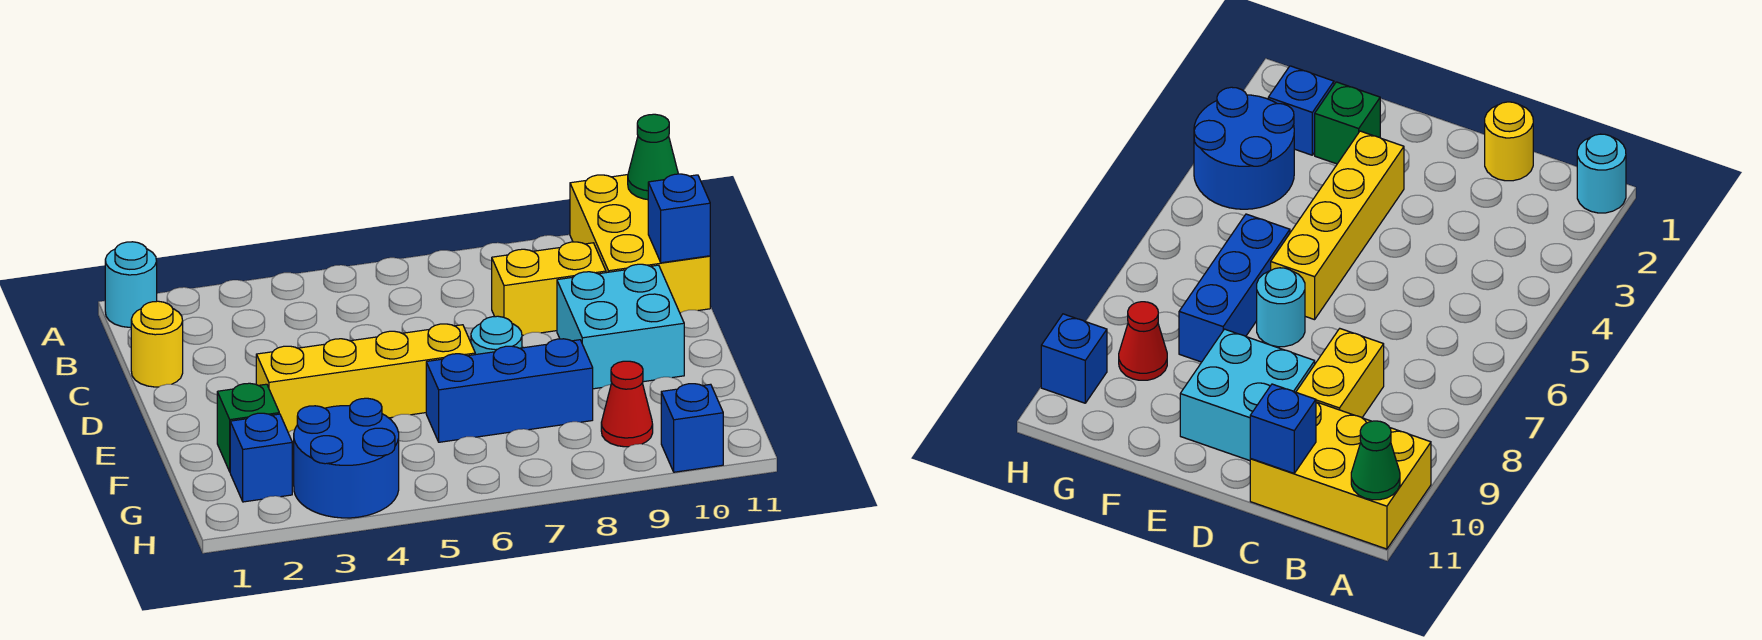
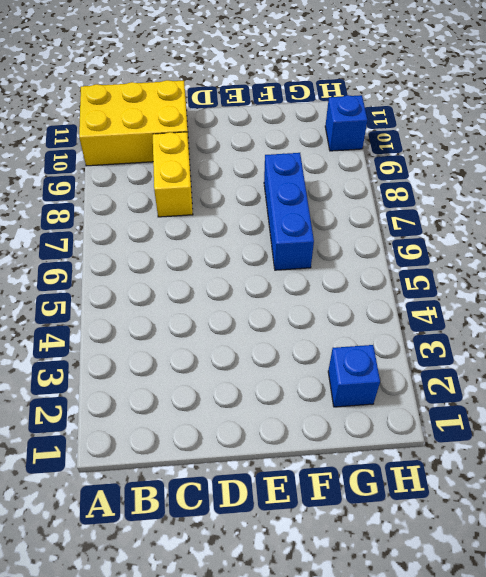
none -> cyan 1x1 round brick [105,242,157,327]
none -> yellow 1x1 round brick [131,301,183,387]
none -> cyan 2x2 brick [557,264,684,389]

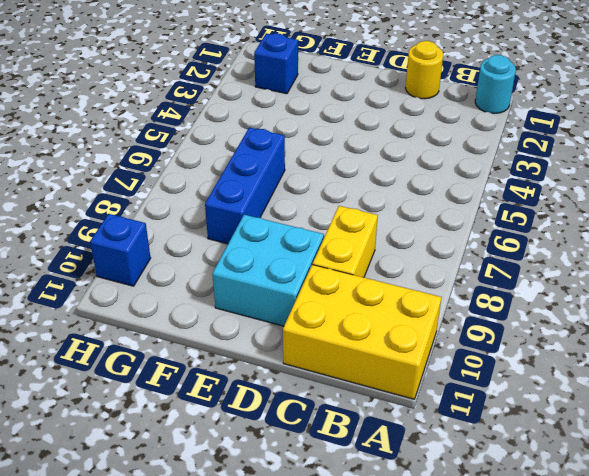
none -> yellow 1x4 brick [256,324,475,432]
none -> cyan 1x1 round brick [471,316,522,355]
none -> green 1x1 brick [217,383,279,471]

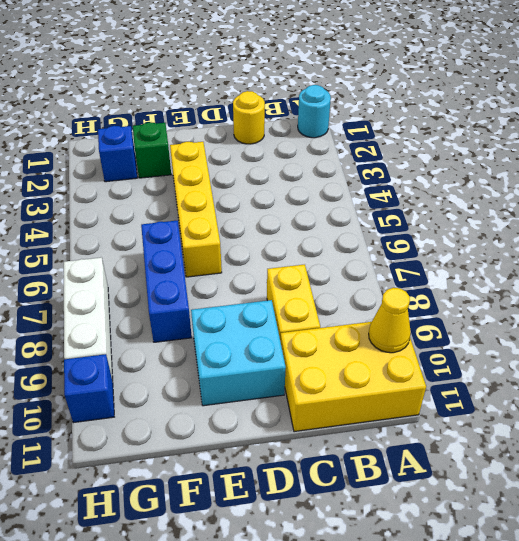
yellow 1x1 cone [369,288,411,353] -> none
white 1x3 brick [64,257,113,380] -> none
none -> cyan 1x1 round brick [471,316,522,355]
none -> blue 2x2 round brick [294,398,399,518]
none -> red 1x1 cone [601,361,653,447]

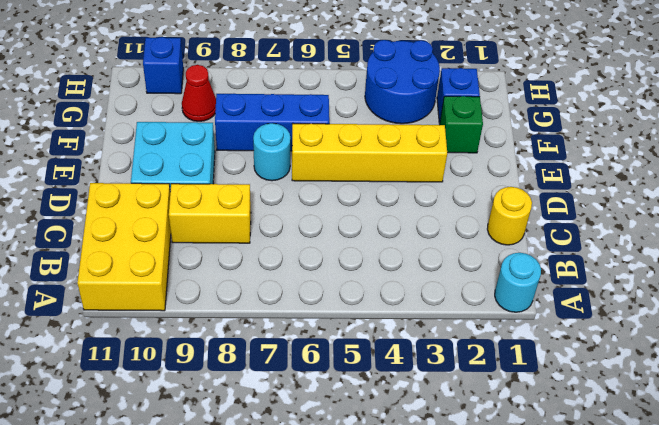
none -> green 1x1 cone [628,114,678,200]
none -> blue 1x1 brick [648,174,710,263]

